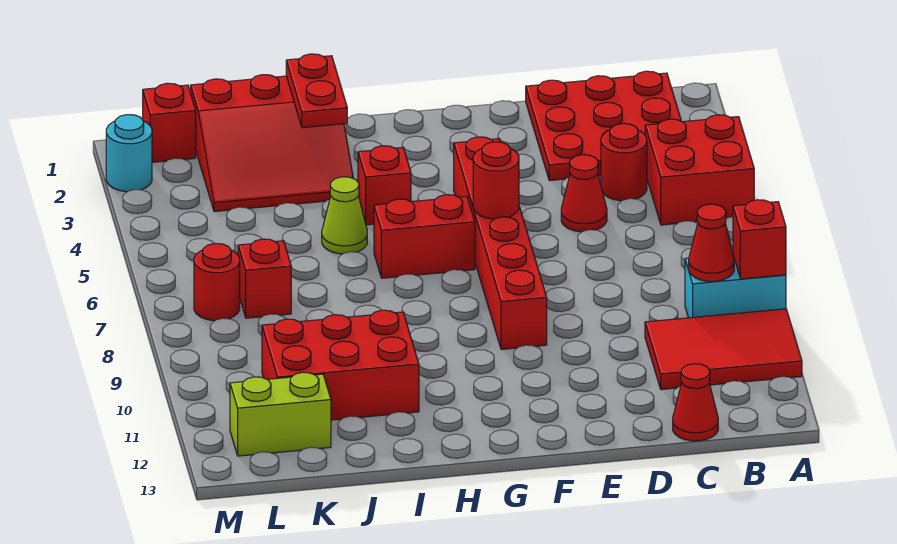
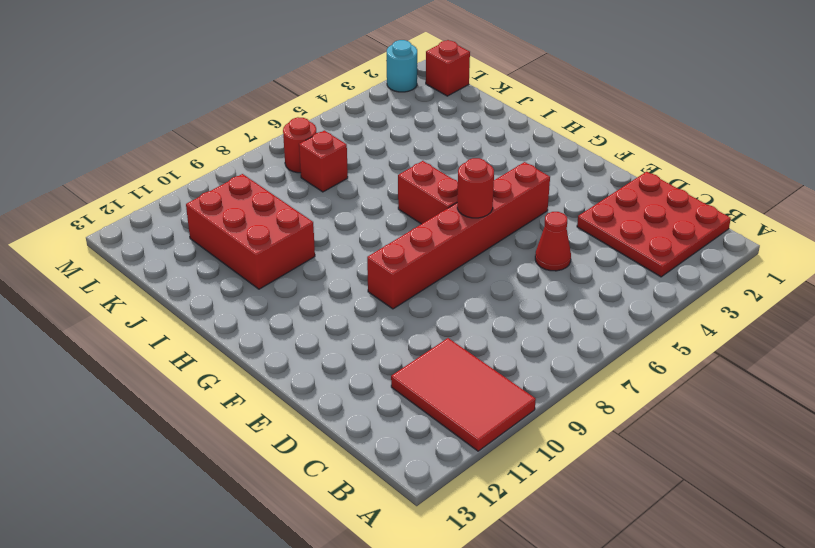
none -> red 2x2 brick [645,115,754,225]
none -> cyan 1x2 brick [685,258,786,318]
none -> red 1x1 round brick [601,124,647,201]

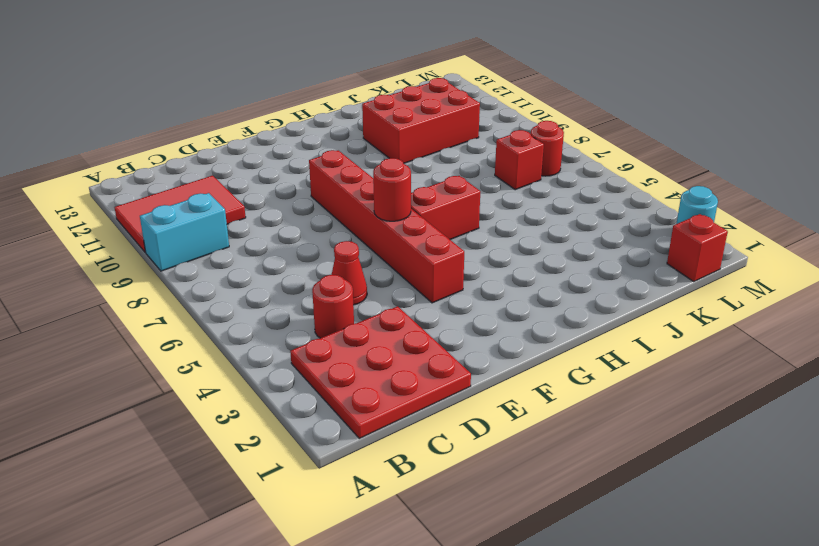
none -> red 2x2 brick [645,115,754,225]
none -> red 1x1 cone [673,364,718,441]
none -> red 1x1 brick [358,146,411,225]

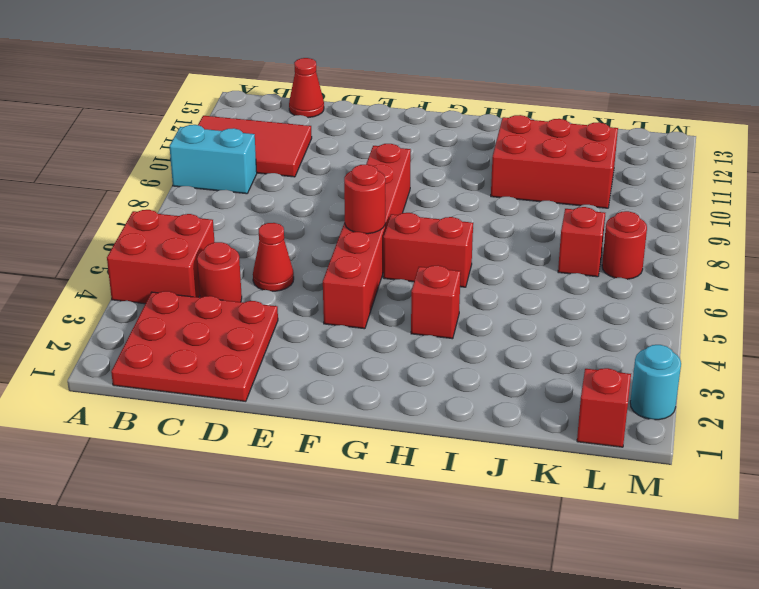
none -> red 3x3 slope [191,75,353,212]
none -> lime 1x1 cone [322,177,367,254]
none -> lime 1x2 brick [230,372,331,456]

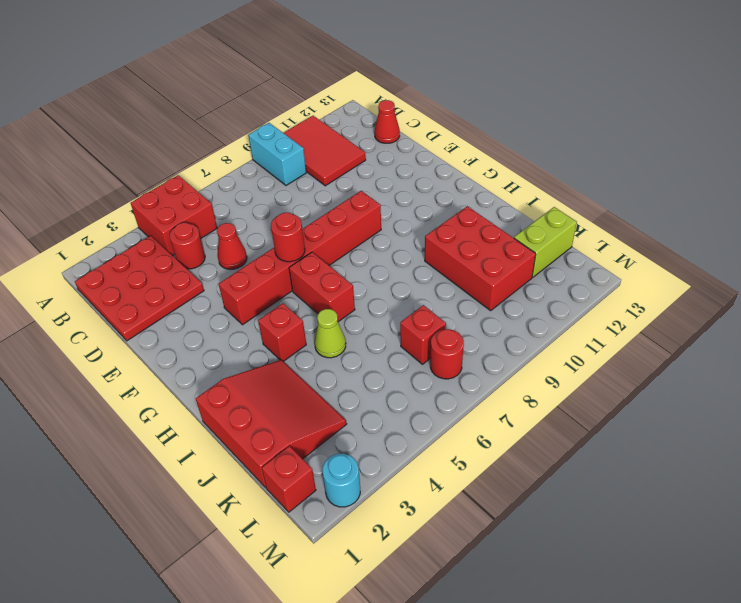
lime 1x2 brick [514,207,577,277] -> lime 1x2 brick turned to [230,372,331,456]
none -> red 1x1 brick [733,200,786,279]
none -> red 1x1 cone [689,204,734,281]
none -> red 1x2 plate [286,54,347,128]

